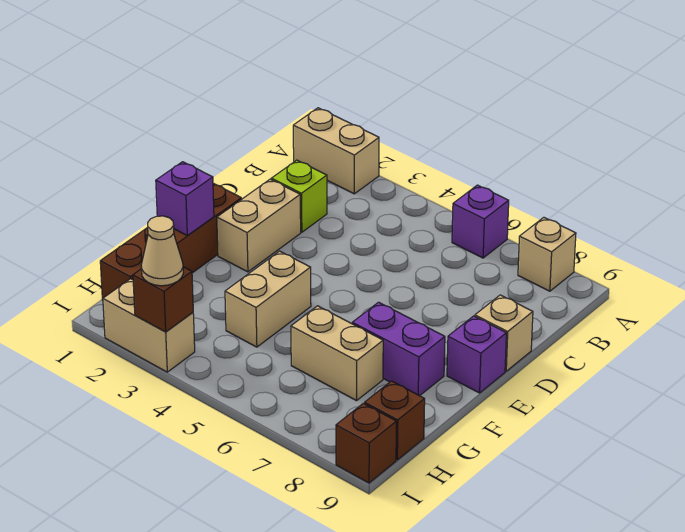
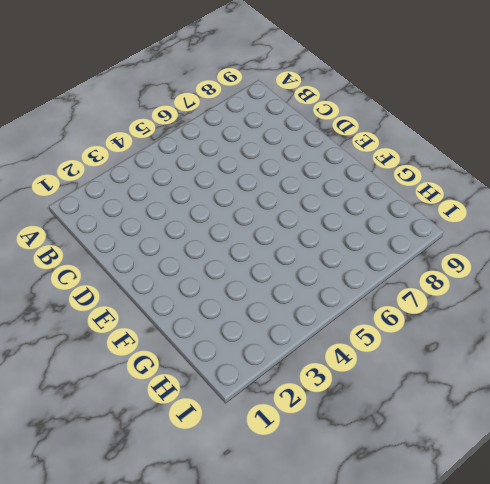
none -> tan 1x2 brick [293,108,379,194]
none -> purple 1x1 brick [452,185,509,258]
none -> tan 1x1 brick [518,217,576,291]

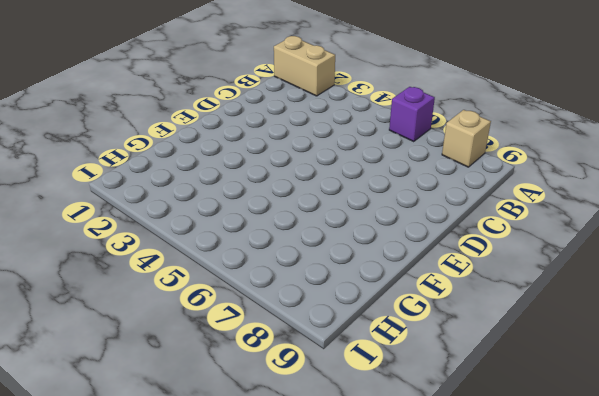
none -> lime 1x1 brick [271,160,327,232]
none -> tan 1x2 brick [217,179,301,272]
none -> tan 1x1 brick [475,295,533,371]

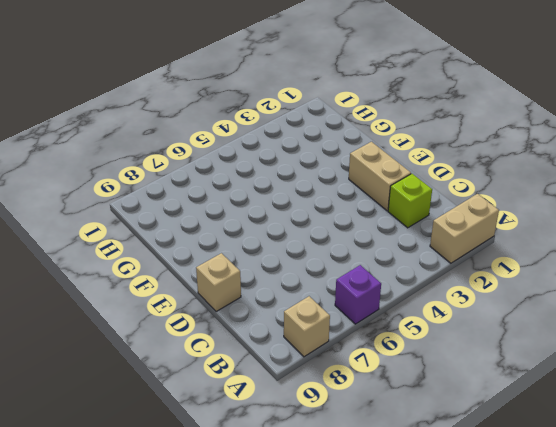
none -> brown 1x4 brick [100,183,242,300]
none -> purple 1x1 brick [447,316,506,393]
none -> tan 1x2 brick [225,251,311,347]

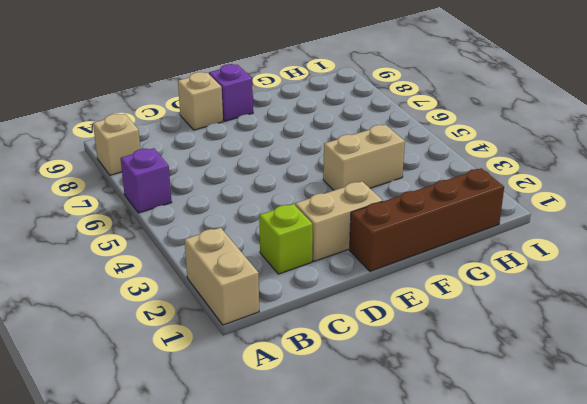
none -> purple 1x2 brick [352,302,445,396]
none -> tan 1x2 brick [291,306,383,401]
none -> brown 1x1 brick [365,381,425,460]

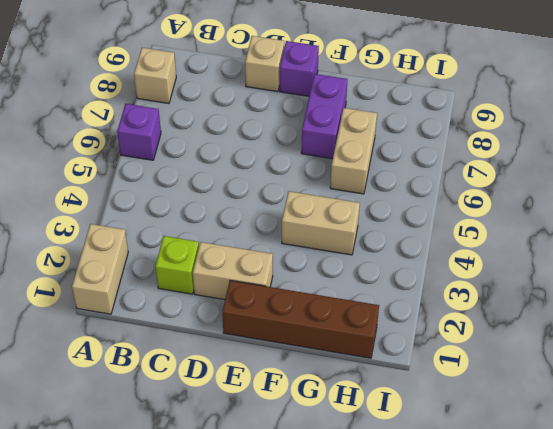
none -> brown 1x1 brick [365,381,425,460]
none -> tan 1x2 brick [103,279,195,372]
none -> brown 1x1 brick [336,403,396,483]

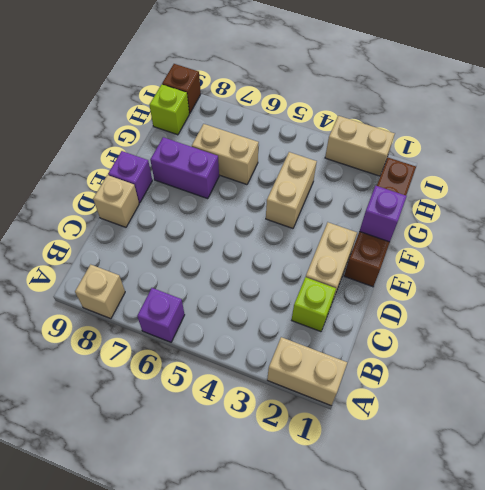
lime 1x1 brick [150,85,189,135] -> brown 1x1 brick [365,381,425,460]
none -> brown 1x1 brick [133,267,193,332]
none -> tan 1x1 cone [141,216,183,286]

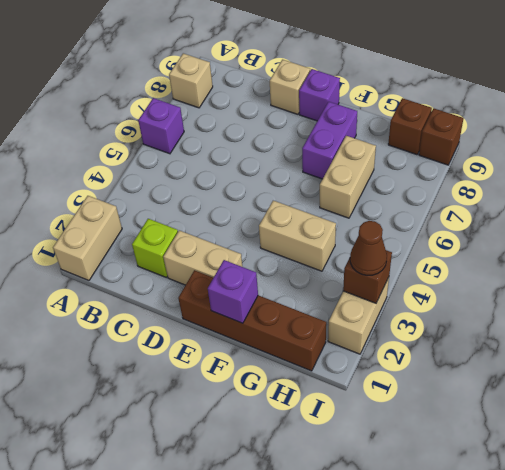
brown 1x1 cone [350,221,387,275] -> tan 1x1 cone [141,216,183,286]

